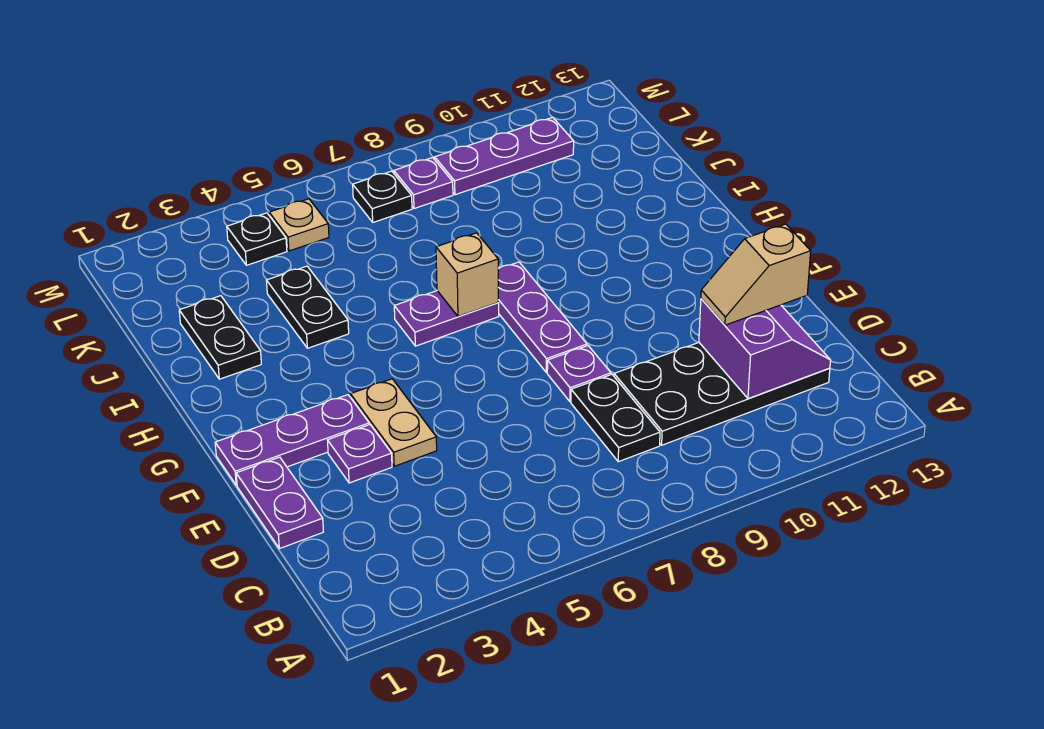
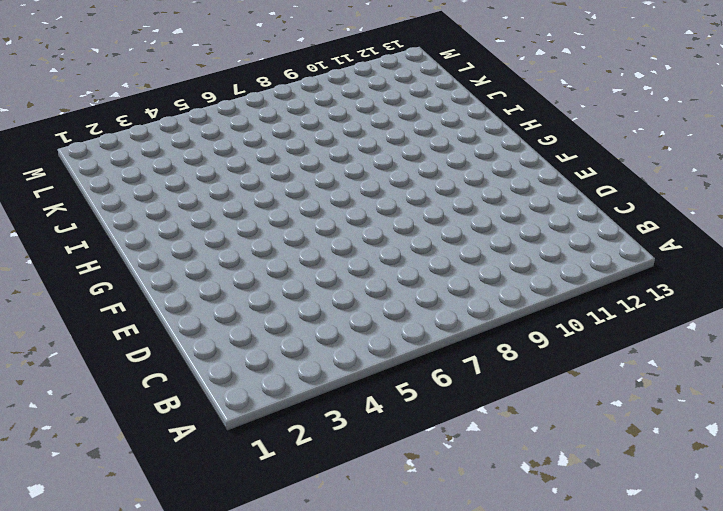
none -> black 1x2 plate [571,374,660,462]
none -> black 2x4 plate [614,343,830,445]
none -> purple 1x2 plate [236,457,323,549]

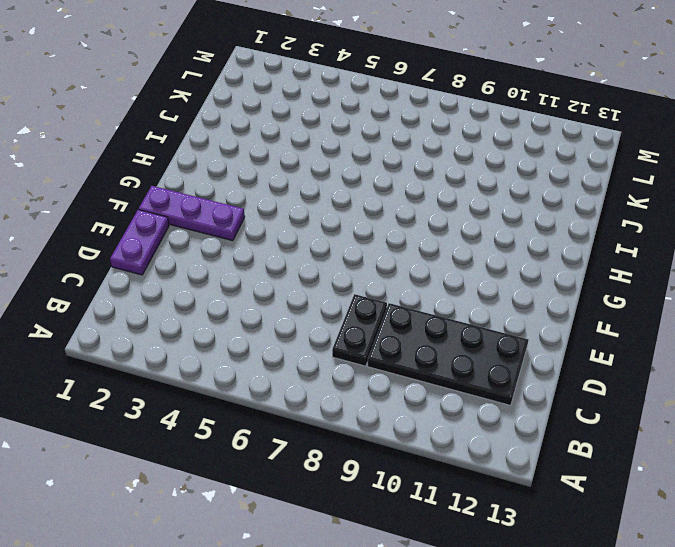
none -> purple 1x1 plate [327,424,392,483]
none -> tan 1x2 plate [350,379,437,466]
none -> purple 1x1 plate [547,346,611,402]

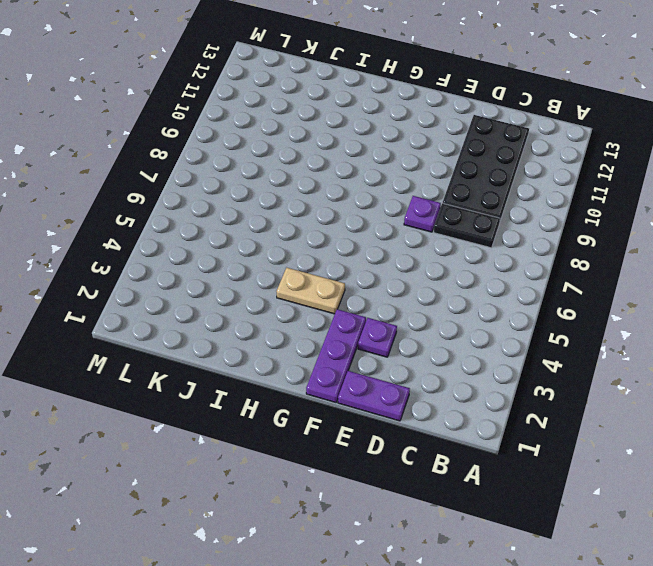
tan 1x2 plate [276,268,345,314] -> tan 1x2 plate moved to [350,379,437,466]
none -> purple 1x3 plate [498,262,587,373]
none -> purple 1x2 plate [394,291,499,346]
none -> black 1x2 plate [179,296,261,379]

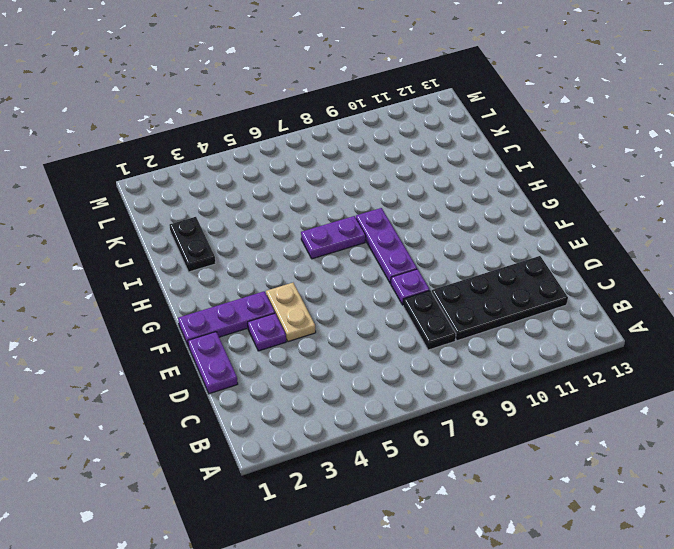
none -> black 1x2 plate [266,266,349,348]
none -> black 1x1 plate [227,213,287,265]
none -> tan 1x1 plate [269,199,329,251]

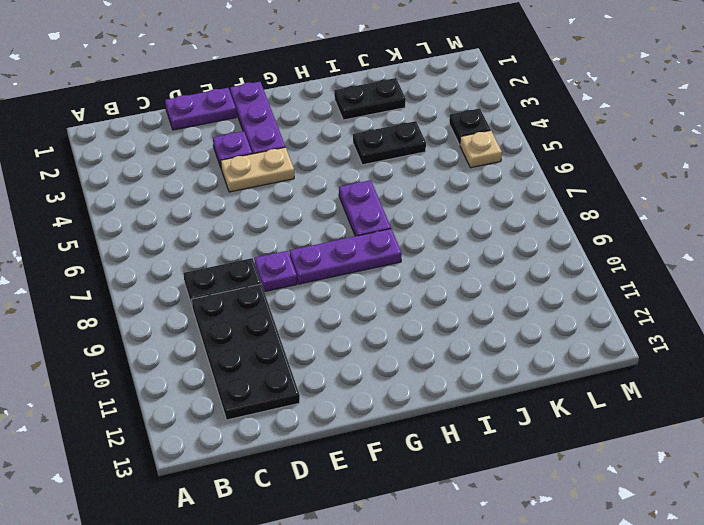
none -> black 1x1 plate [353,171,412,222]
none -> purple 1x1 plate [394,158,453,209]
none -> purple 1x3 plate [435,117,574,195]

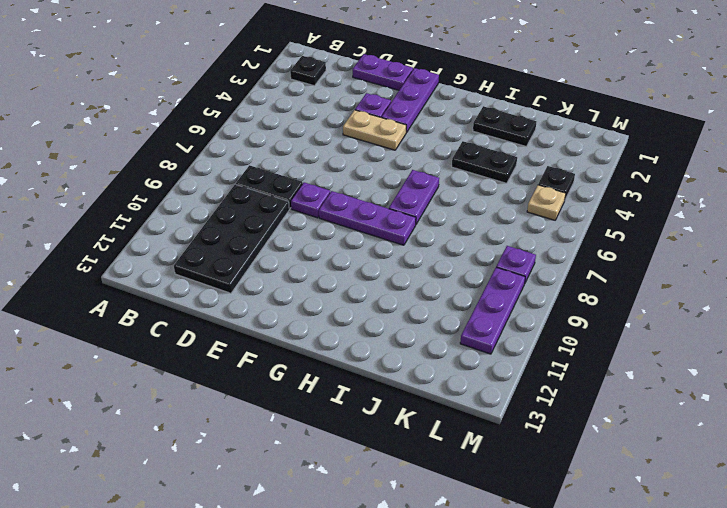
black 1x1 plate [290,56,326,86] -> black 1x1 plate moved to [353,171,412,222]
none -> purple 2x2 slope [699,299,831,399]
none -> tan 1x1 brick [436,233,498,316]
none -> tan 1x2 slope [701,224,811,325]

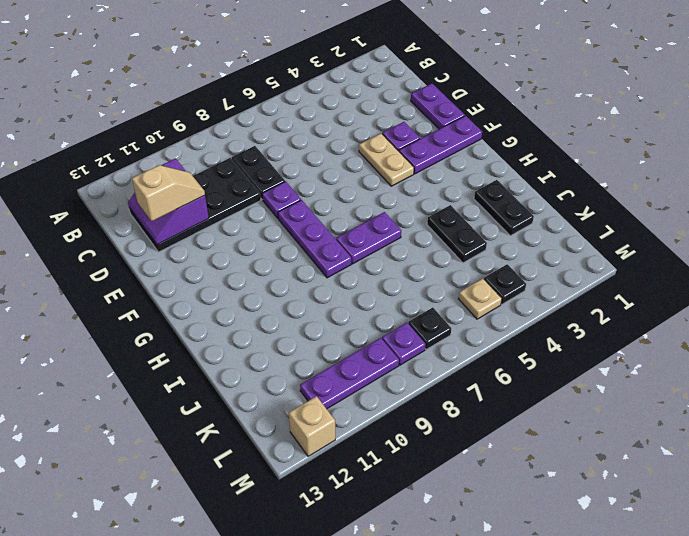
tan 1x1 brick [289,396,335,456] -> tan 1x1 brick moved to [436,233,498,316]

